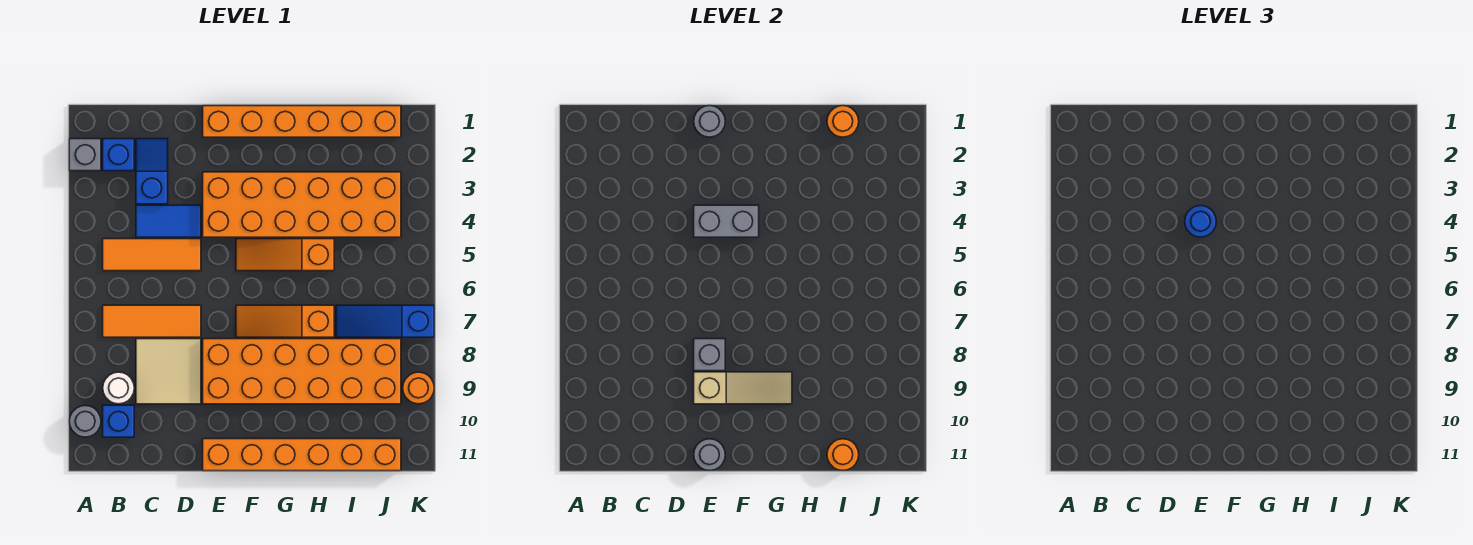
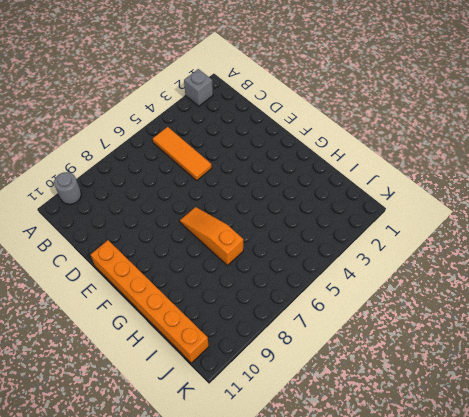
none -> blue 1x1 brick [103,139,134,171]
none -> orange 1x3 tile [103,305,201,337]
none -> white 1x1 round brick [103,372,134,404]

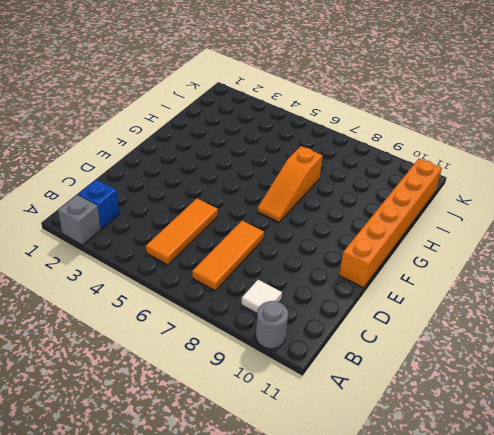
white 1x1 tile [242,280,282,313] -> white 1x1 round brick [103,372,134,404]
none -> blue 1x1 brick [103,405,134,437]
none -> blue 1x2 slope [136,139,168,204]
none -> blue 1x2 tile [136,205,201,237]

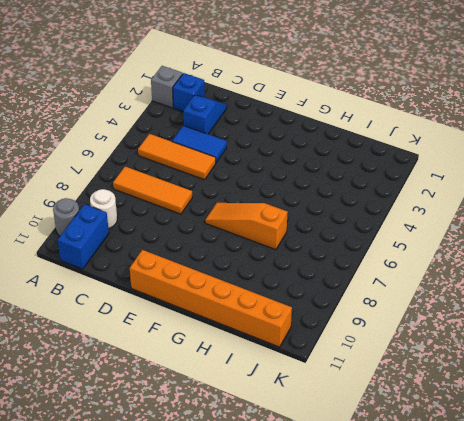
blue 1x2 brick [58,204,109,269] -> blue 1x1 brick [103,405,134,437]
none -> tan 2x2 tile [136,339,201,404]
none -> orange 1x6 brick [203,106,401,137]
none -> orange 2x6 brick [203,172,401,237]

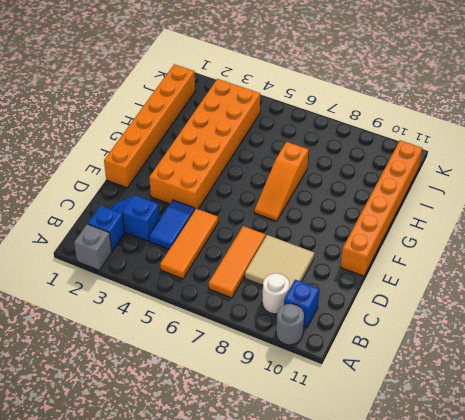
none -> orange 2x6 brick [203,339,401,404]
none -> orange 1x3 slope [236,239,334,271]
none -> blue 1x3 slope [336,305,434,337]

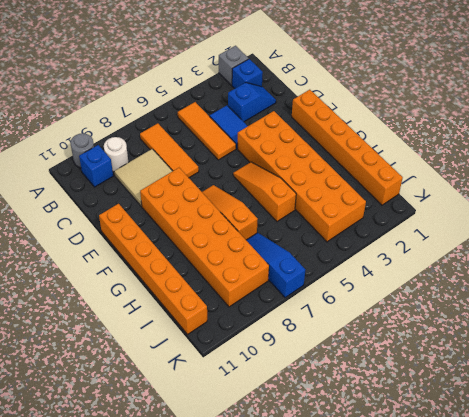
none -> orange 1x1 round brick [403,372,434,404]
none -> grey 1x1 round brick [694,106,725,137]
none -> grey 1x2 brick [694,205,759,237]

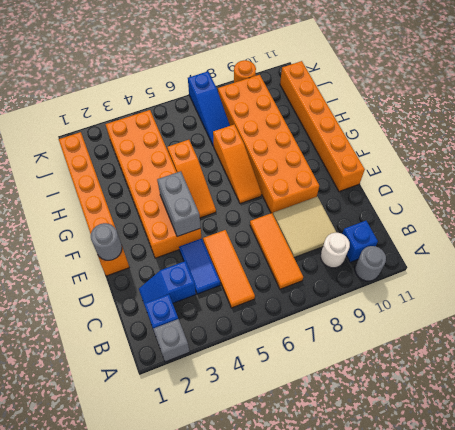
none -> grey 1x1 brick [694,339,725,371]
none -> tan 1x3 slope [694,372,792,404]
none -> grey 1x1 round brick [694,439,725,470]

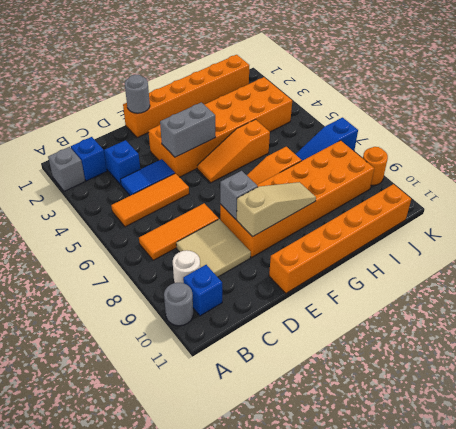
none -> grey 1x1 round brick [694,439,725,470]
none -> orange 1x1 round brick [827,106,859,137]
none -> orange 1x1 round brick [827,439,859,470]

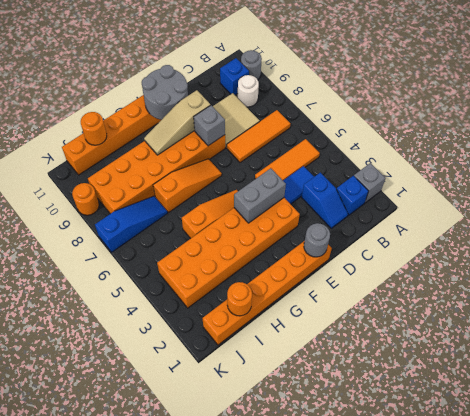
grey 2x2 round brick [142,65,188,120] -> grey 1x1 round brick [694,439,725,470]
none -> blue 1x1 round brick [1185,206,1216,237]

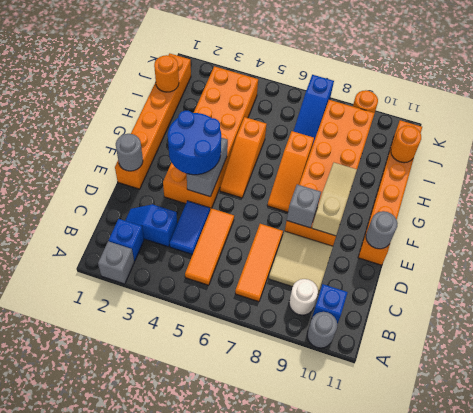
blue 2x2 round brick [168,111,221,175] -> blue 1x1 round brick [1185,206,1216,237]

